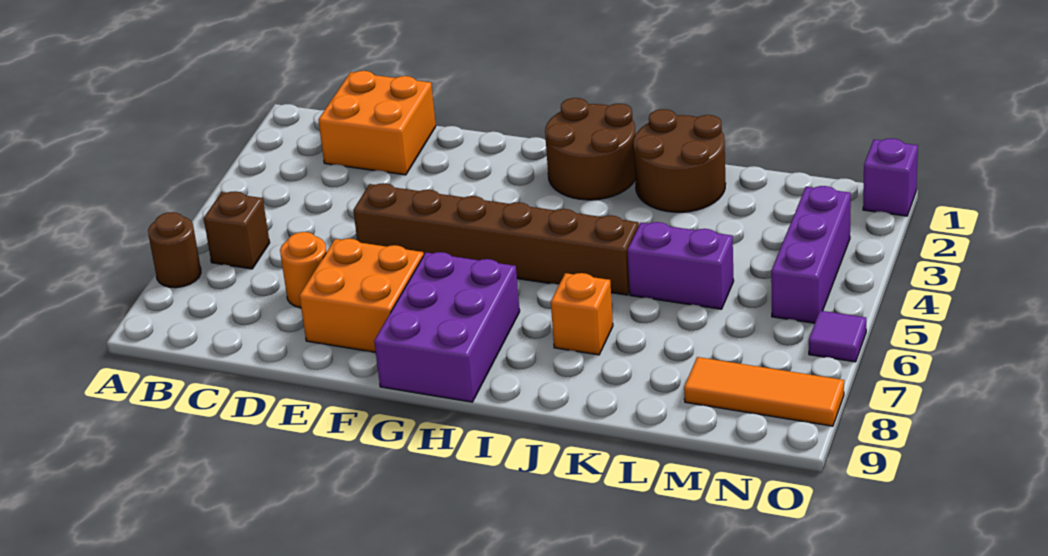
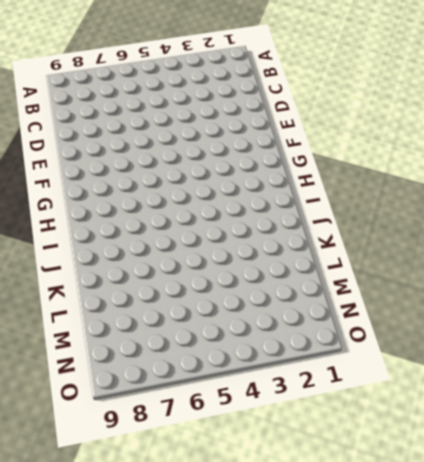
none -> brown 1x1 round brick [148,212,201,288]
none -> brown 1x1 brick [204,191,270,269]
none -> orange 2x2 brick [318,71,436,175]

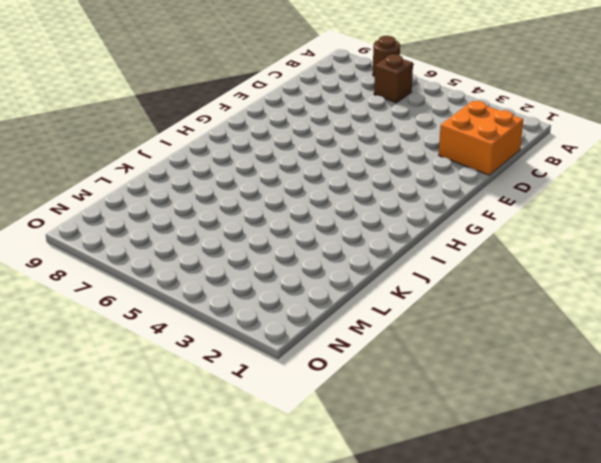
none -> orange 1x1 round brick [280,232,326,308]
none -> brown 1x6 brick [353,183,639,295]
none -> orange 2x2 brick [299,239,424,352]

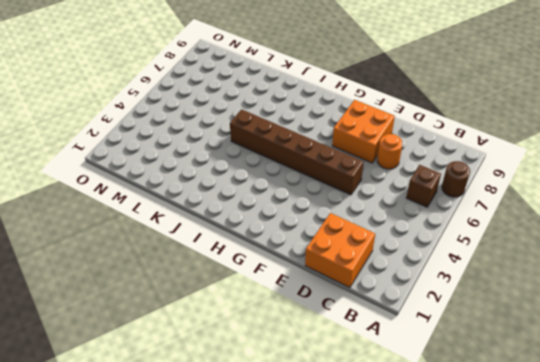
none -> purple 2x3 brick [374,252,520,402]
none -> brown 2x2 round brick [545,98,635,200]
none -> brown 2x2 round brick [634,109,726,212]

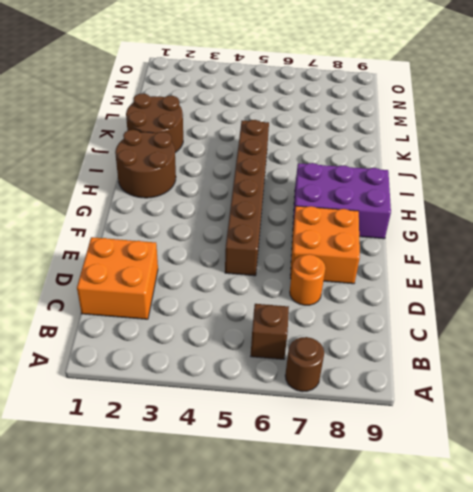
none -> orange 1x1 brick [551,273,613,355]
none -> purple 1x2 brick [628,222,734,309]
none -> orange 1x3 tile [684,357,844,426]

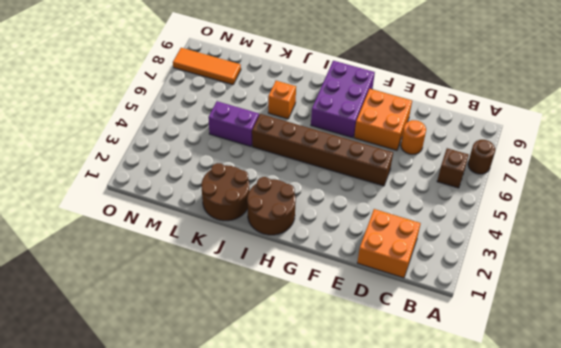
none -> purple 1x3 brick [771,186,851,323]
none -> purple 1x1 brick [863,138,918,216]
none -> purple 1x1 tile [809,311,866,362]

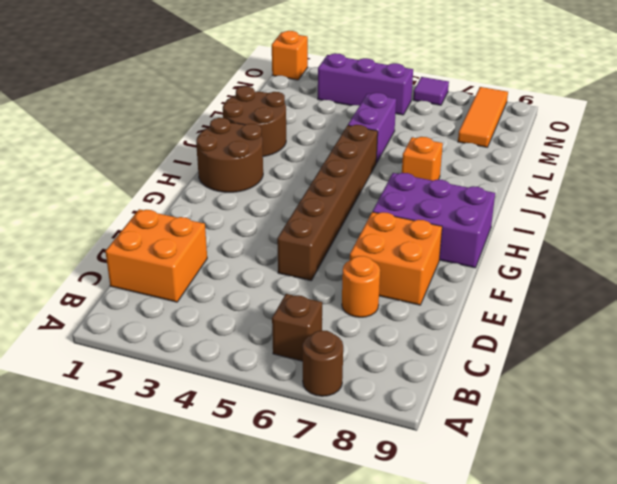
orange 1x1 brick [272,31,308,80] -> purple 1x1 brick [863,138,918,216]

